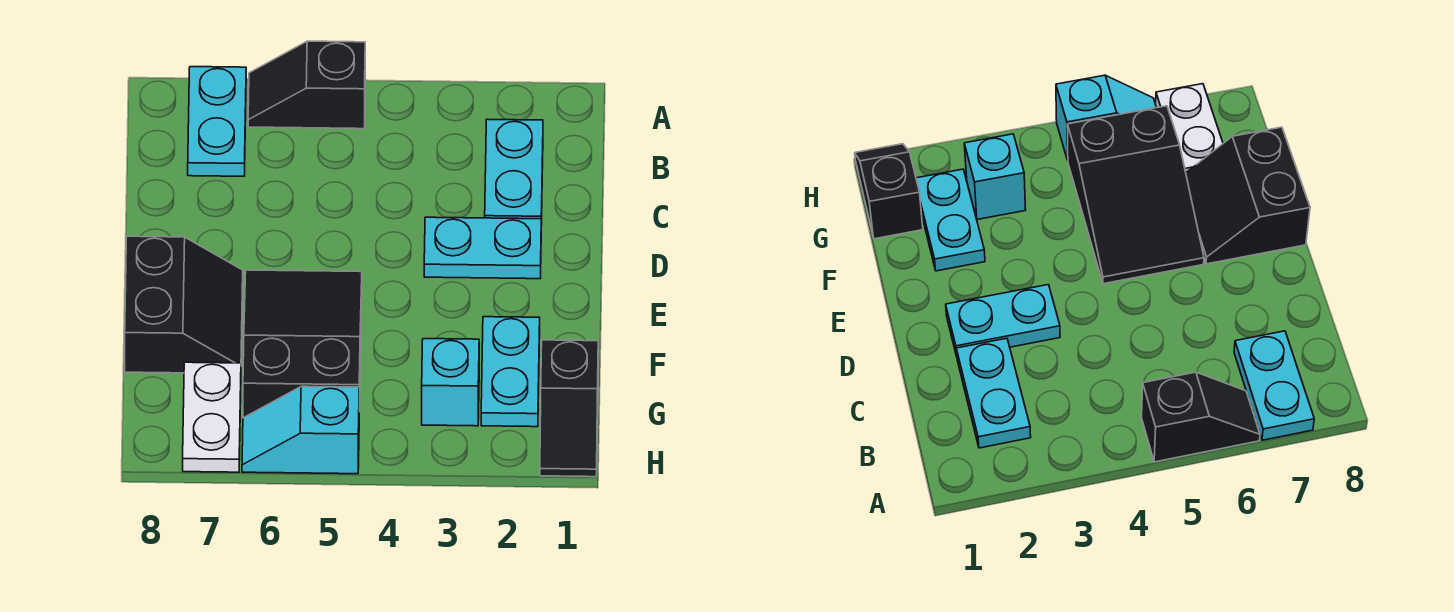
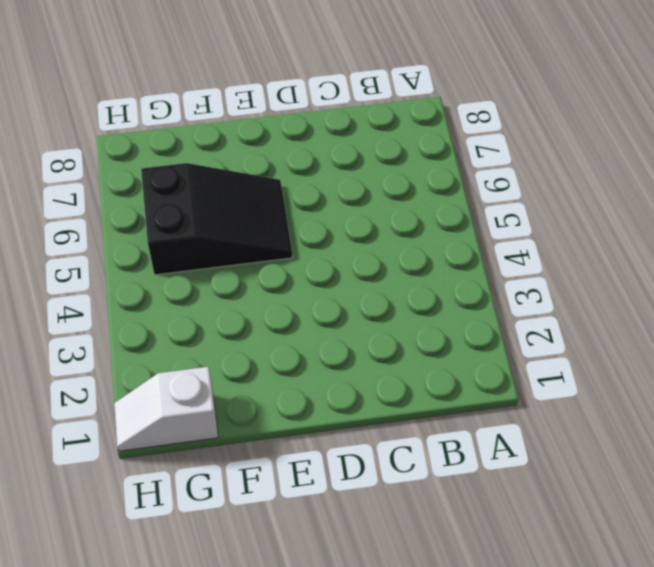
white 1x2 slope [114,367,218,451] -> black 1x2 slope [540,340,598,477]
none -> black 1x2 slope [248,41,365,129]
none -> cyan 1x2 plate [188,67,246,176]

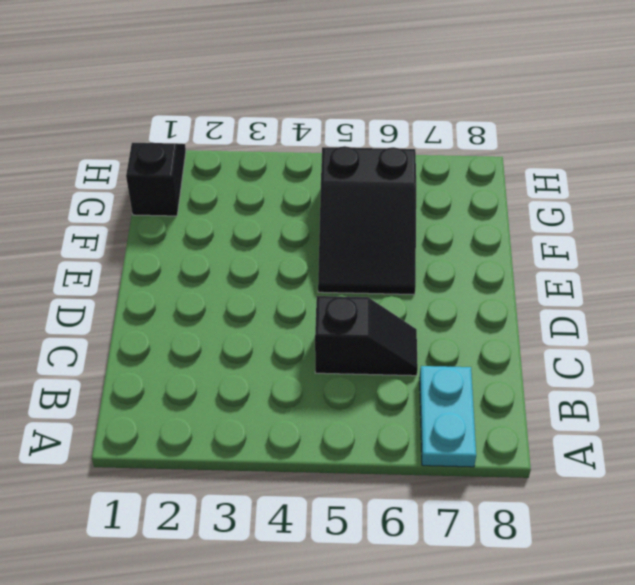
black 1x2 slope [315,296,418,376] -> black 1x2 slope moved to [248,41,365,129]
none -> cyan 1x2 plate [485,119,543,225]
none -> cyan 1x2 plate [424,217,541,279]

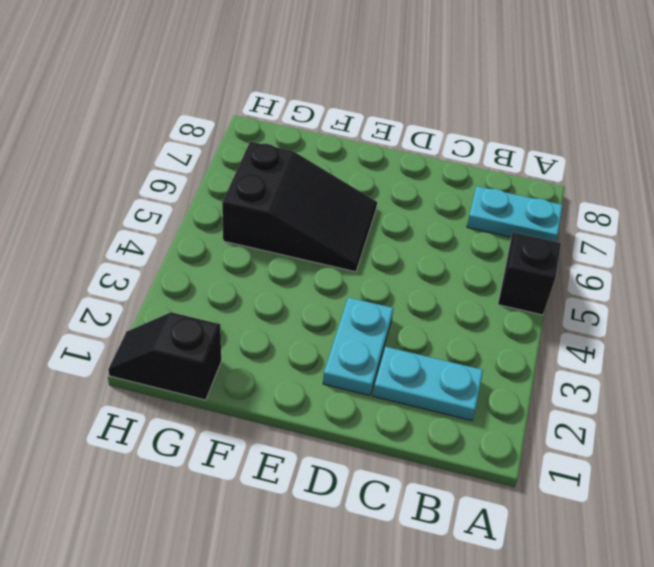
none -> black 2x2 slope [125,236,243,373]
none -> cyan 1x2 plate [481,317,540,427]

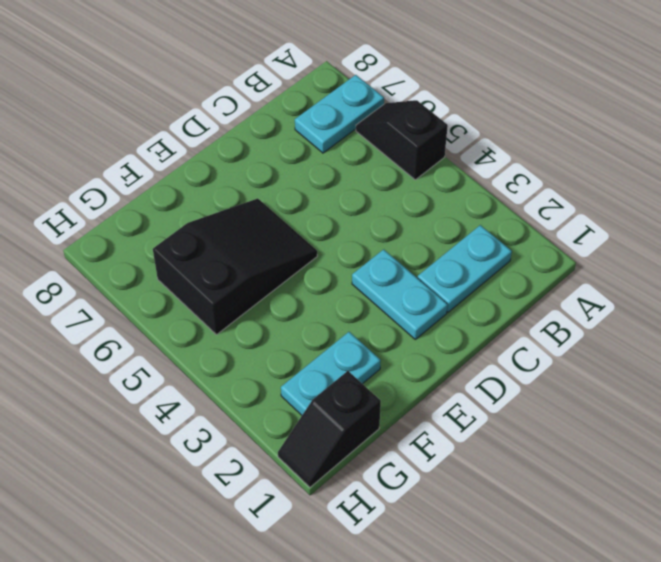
none -> black 2x2 slope [125,236,243,373]
none -> cyan 1x1 brick [422,339,479,426]

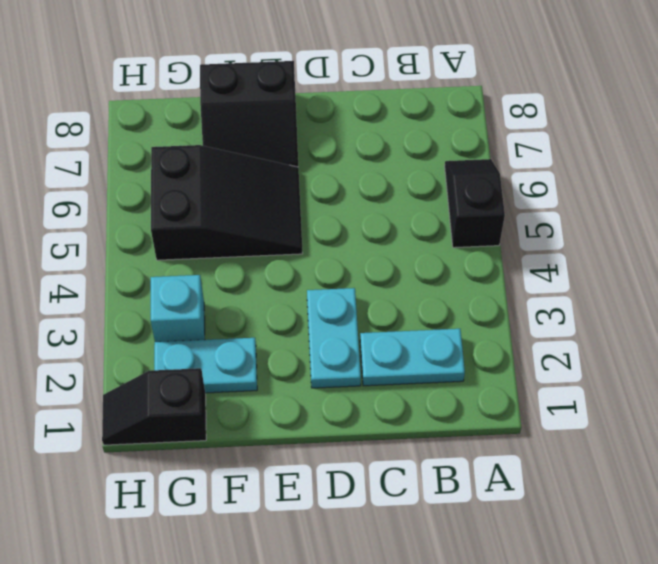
none -> cyan 1x2 plate [188,67,246,176]
none -> white 1x2 plate [183,362,241,472]

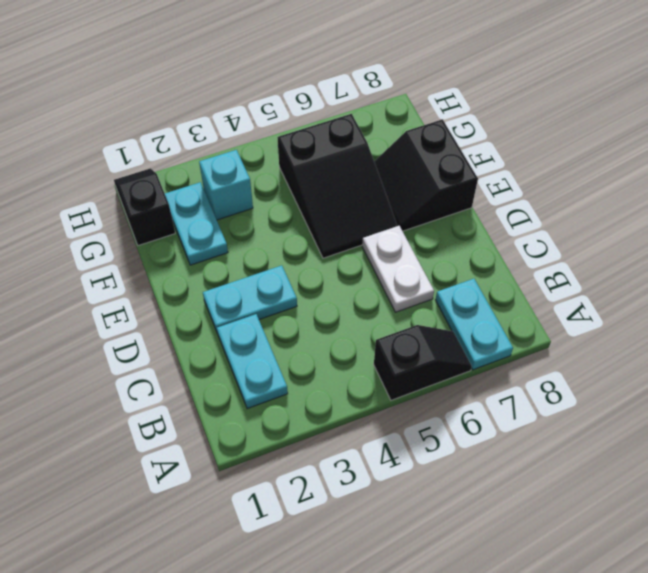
white 1x2 plate [362,226,434,312] -> white 1x2 plate moved to [183,362,241,472]
none -> cyan 1x2 slope [242,386,359,474]

